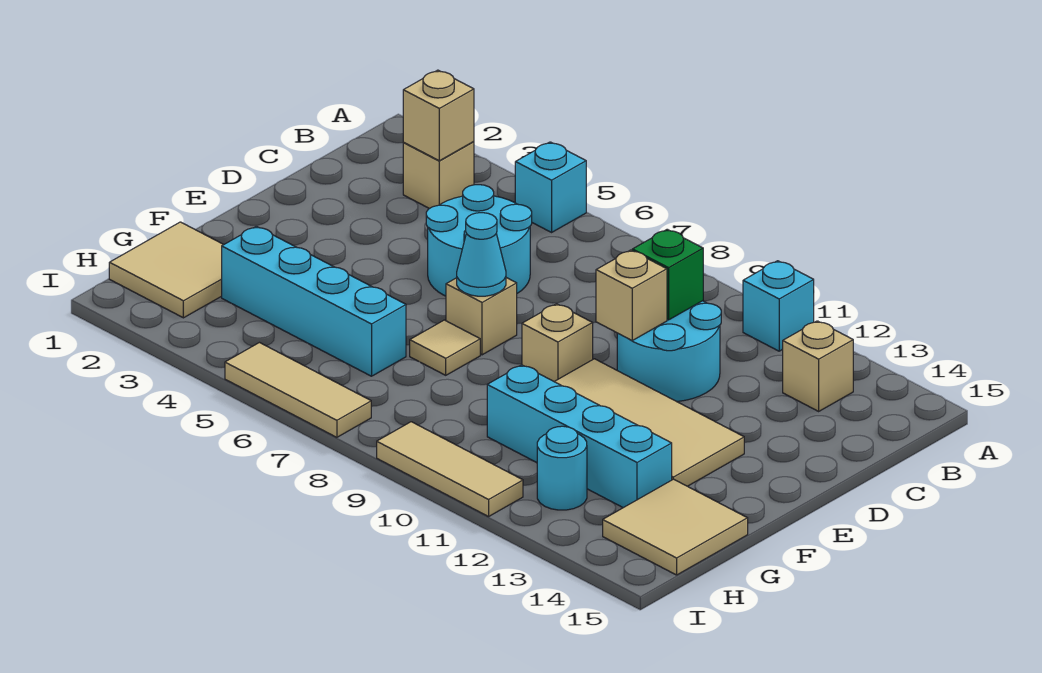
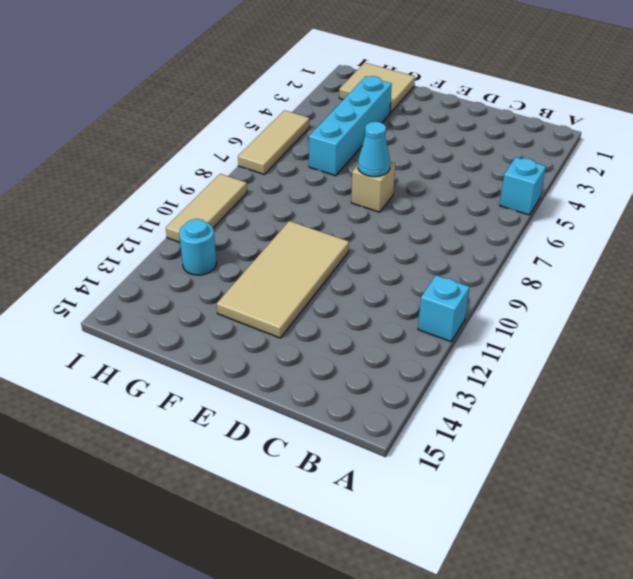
none -> tan 1x1 brick [403,142,474,209]
none -> tan 1x1 brick [783,321,853,411]
none -> cyan 2x2 round brick [426,185,532,296]

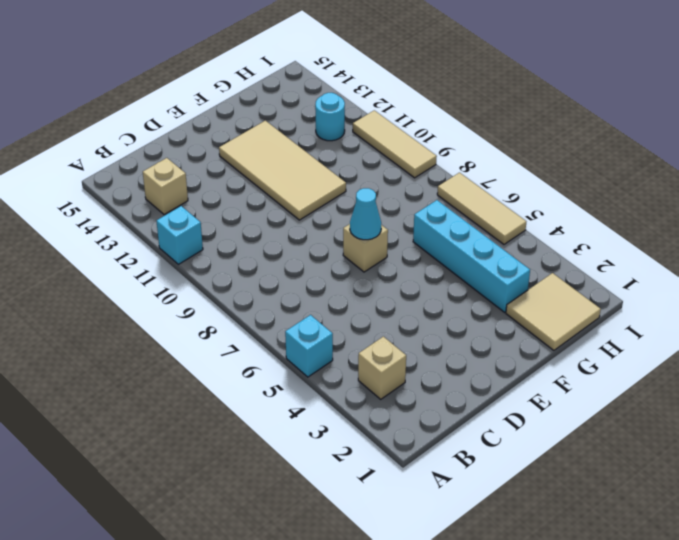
none -> cyan 2x2 round brick [426,185,532,296]
none -> cyan 2x2 round brick [617,301,721,401]
none -> tan 1x1 brick [522,304,593,381]

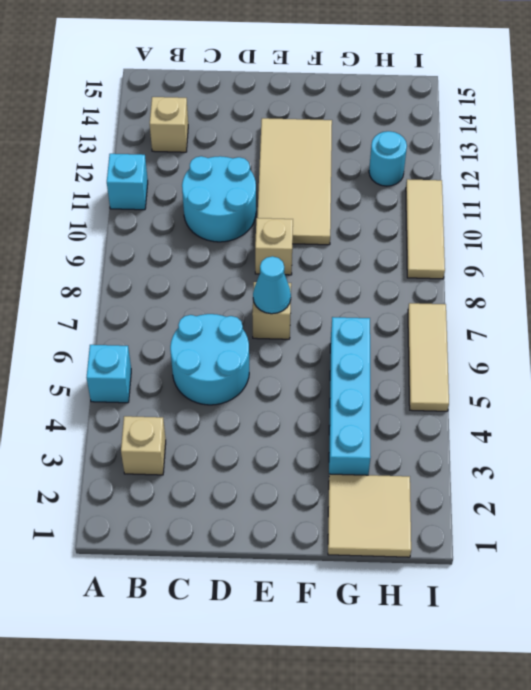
none -> tan 1x1 tile [410,320,480,375]
none -> cyan 1x4 brick [487,365,672,508]
none -> tan 2x2 tile [603,479,748,575]

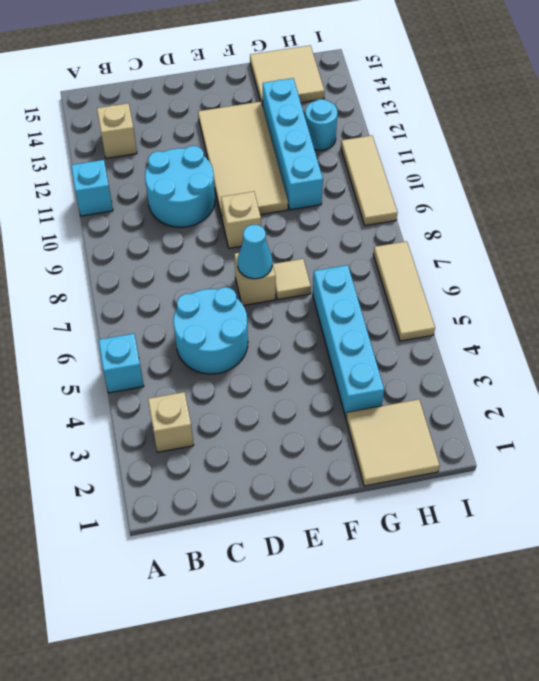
none -> tan 1x1 brick [403,70,474,161]
none -> green 1x1 brick [632,229,703,320]
none -> tan 1x1 brick [596,250,667,341]

